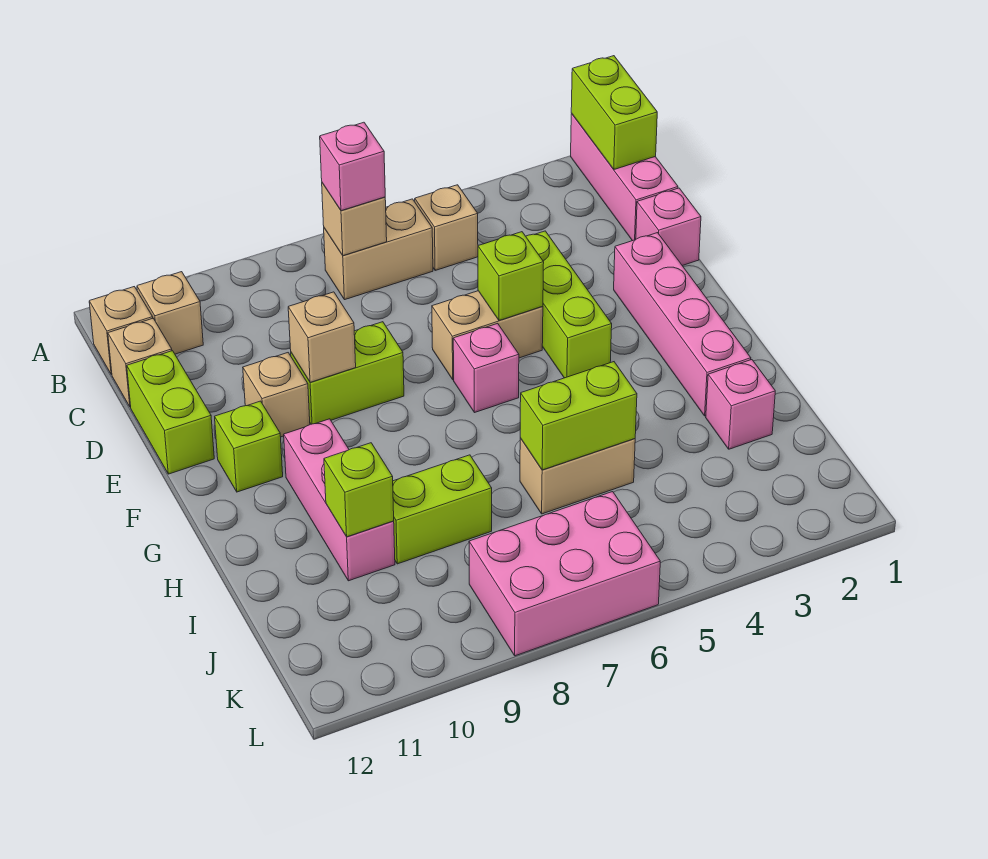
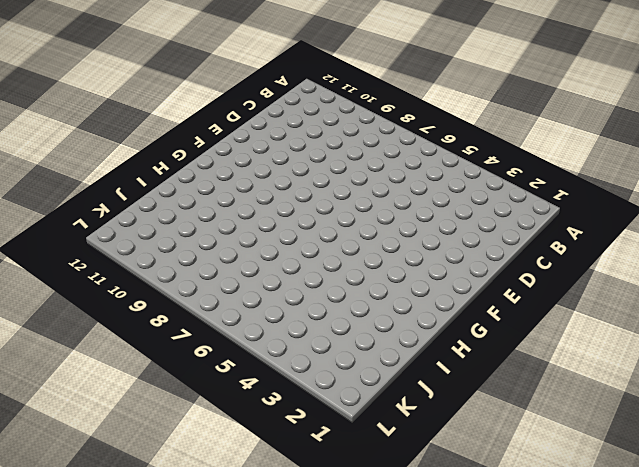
none -> pink 1x3 brick [571,114,678,241]
none -> tan 1x1 brick [415,185,478,270]
none -> tan 1x2 brick [324,199,433,300]

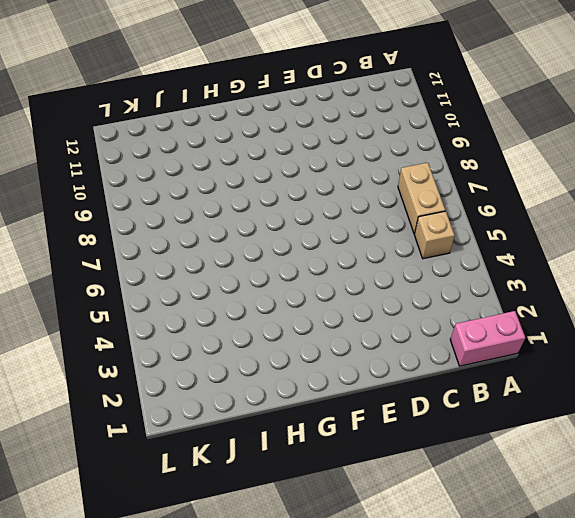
pink 1x2 brick [450,311,525,366] -> pink 1x3 brick [571,114,678,241]
none -> tan 1x1 brick [137,272,203,354]
none -> tan 1x1 brick [89,287,153,375]
none -> tan 1x1 brick [108,319,172,407]

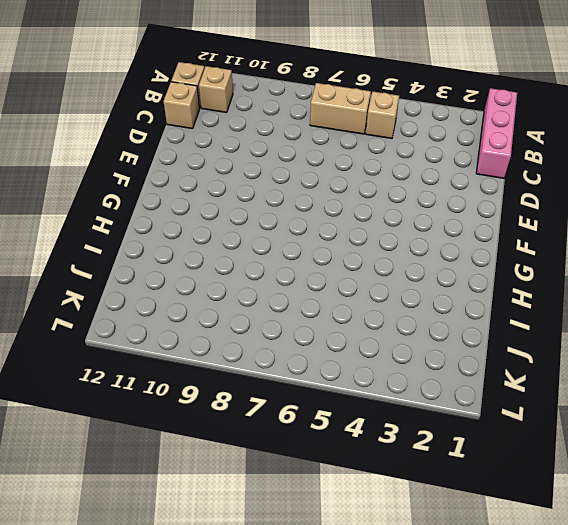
none -> pink 1x1 brick [636,188,701,266]
none -> lime 1x3 brick [526,231,612,378]
none -> lime 1x2 brick [127,351,214,474]

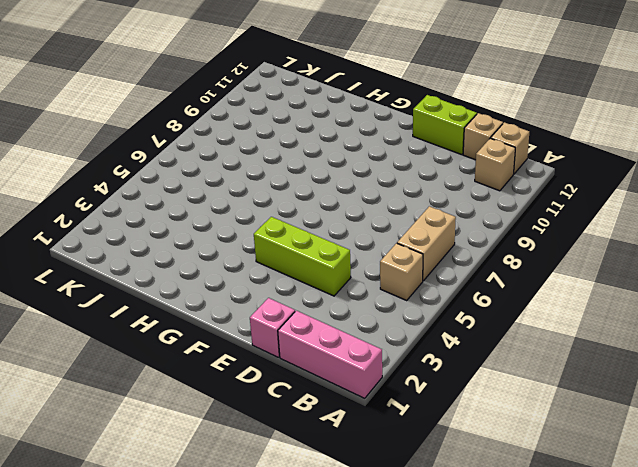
none -> pink 1x4 brick [614,233,751,416]
none -> tan 1x2 brick [432,291,543,380]
none -> lime 1x2 brick [291,322,404,424]

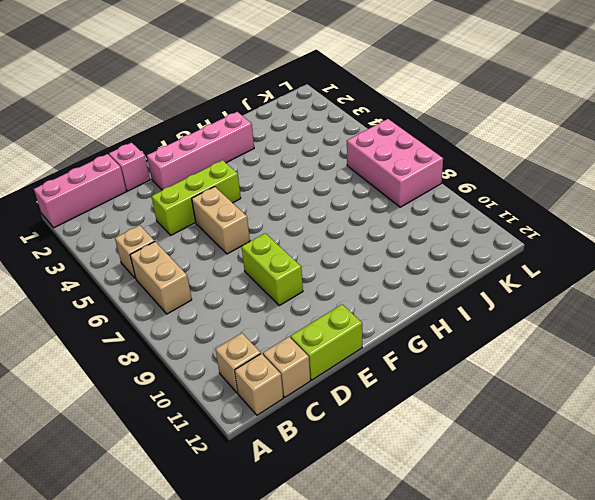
none -> tan 1x1 brick [243,353,310,437]
none -> pink 1x1 brick [453,323,519,413]
none -> lime 1x1 brick [215,401,283,492]

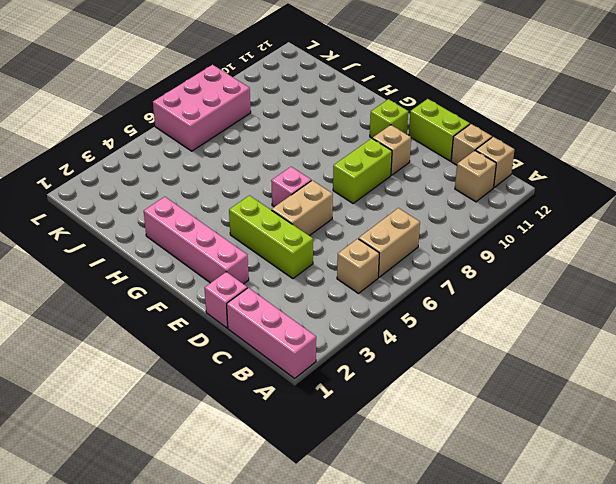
none -> pink 1x3 brick [284,419,395,581]
none -> pink 1x1 brick [706,360,775,449]
none -> tan 1x2 brick [520,438,635,514]

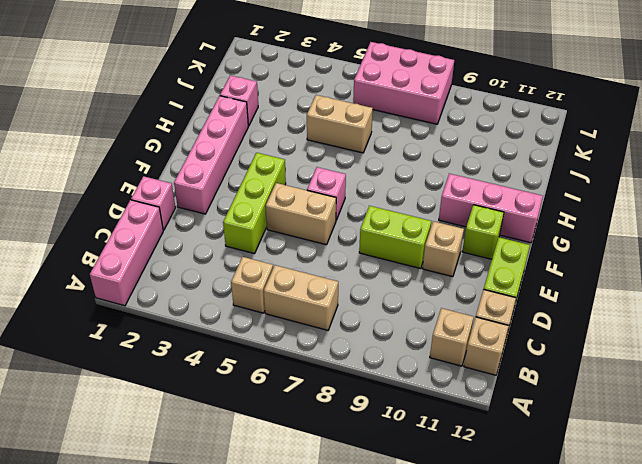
pink 1x3 brick [439,174,543,243] -> pink 1x3 brick turned to [284,419,395,581]
none -> lime 1x2 brick [393,455,492,564]
none -> lime 1x2 brick [571,56,657,169]
none -> tan 1x1 brick [322,183,387,256]

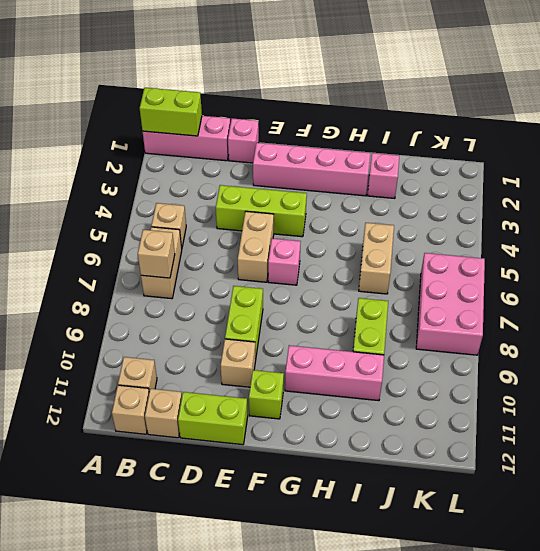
none -> lime 1x1 brick [478,232,544,320]
none -> tan 1x1 brick [288,292,356,382]
none -> lime 1x2 brick [520,362,637,470]

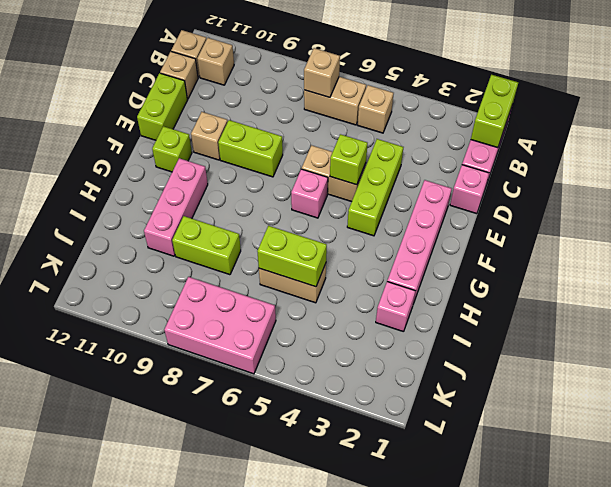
none -> tan 1x1 brick [288,292,356,382]
none -> lime 1x1 brick [324,443,394,537]
none -> pink 1x1 brick [320,122,385,211]

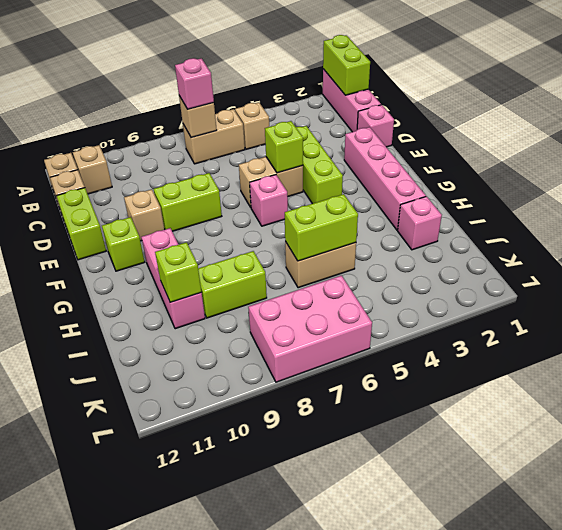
none -> tan 1x1 brick [288,292,356,382]

